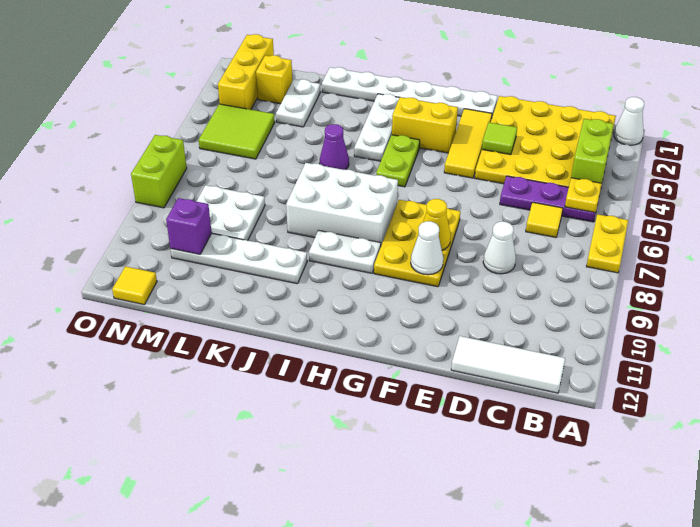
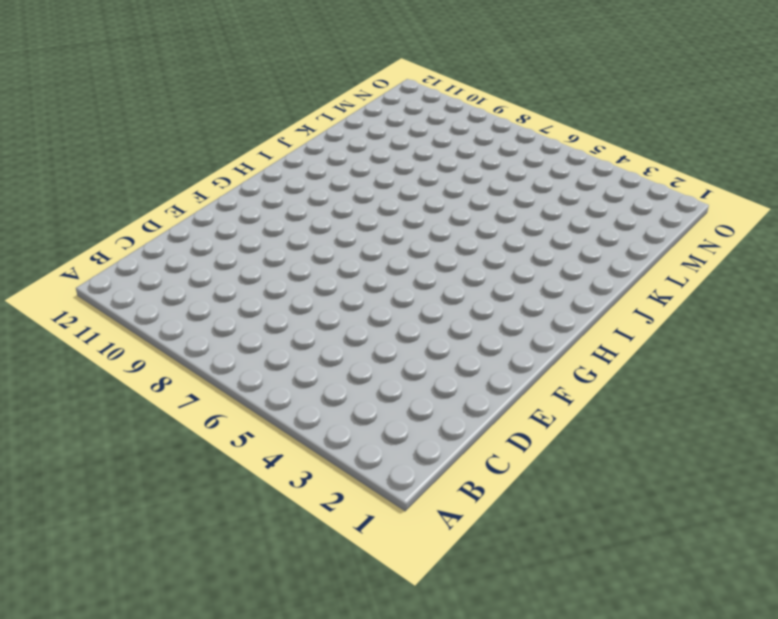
none -> white 1x1 cone [614,97,644,145]
none -> yellow 1x2 plate [586,214,628,273]
none -> yellow 4x4 plate [475,96,616,187]
none -> purple 1x3 plate [500,176,596,222]

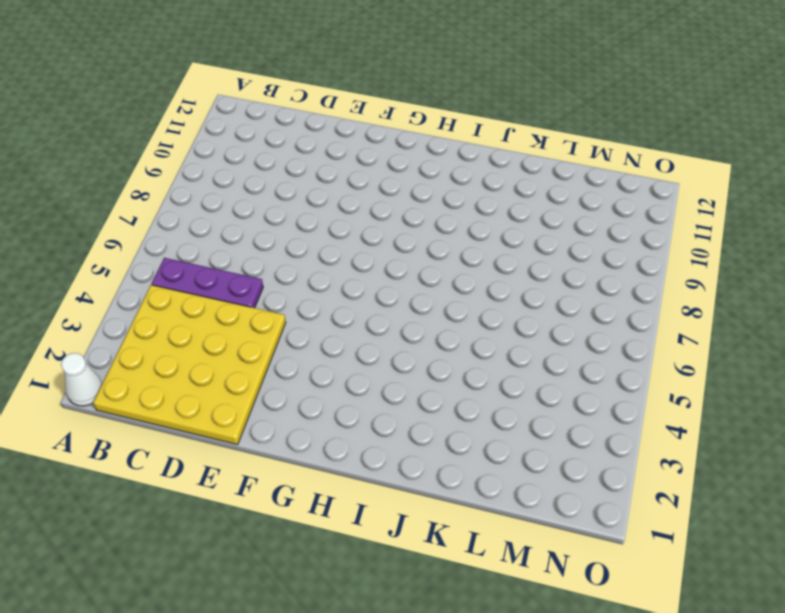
none -> yellow 1x2 plate [586,214,628,273]
none -> white 1x3 tile [451,336,565,393]
none -> yellow 1x1 tile [526,202,563,237]
none -> white 1x1 cone [483,222,516,274]

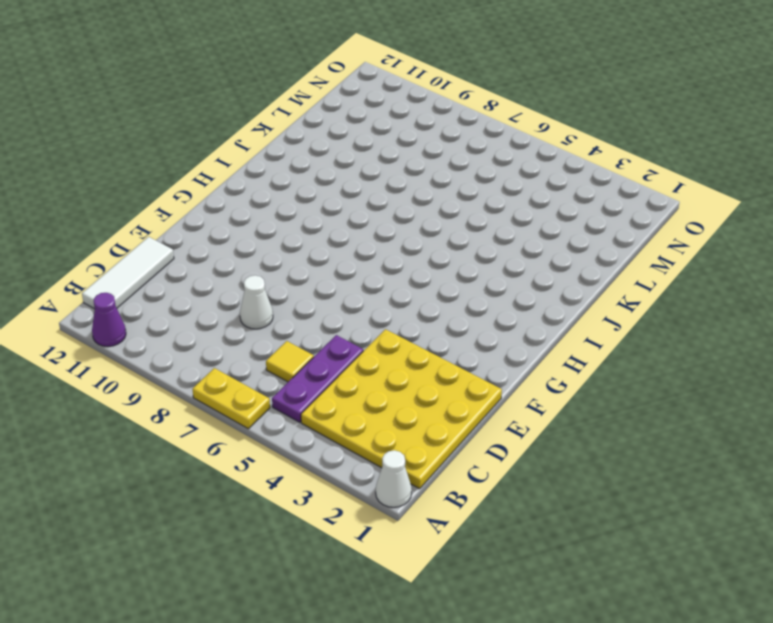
purple 1x1 cone [92,293,126,347] -> purple 1x1 cone moved to [320,124,349,170]
none -> white 1x6 plate [322,67,498,117]
none -> yellow 1x3 tile [444,109,492,178]
none -> yellow 2x3 plate [374,200,460,287]
none -> yellow 1x2 brick [392,97,458,153]

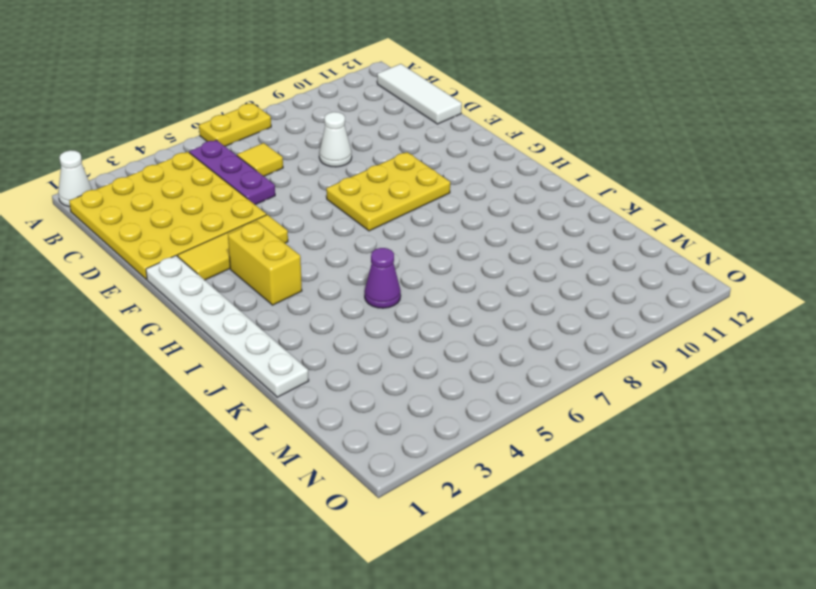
none -> lime 1x2 plate [376,135,420,187]
none -> white 2x3 brick [286,163,398,245]
none -> white 1x2 plate [309,230,381,273]
none -> white 1x3 plate [354,94,399,161]

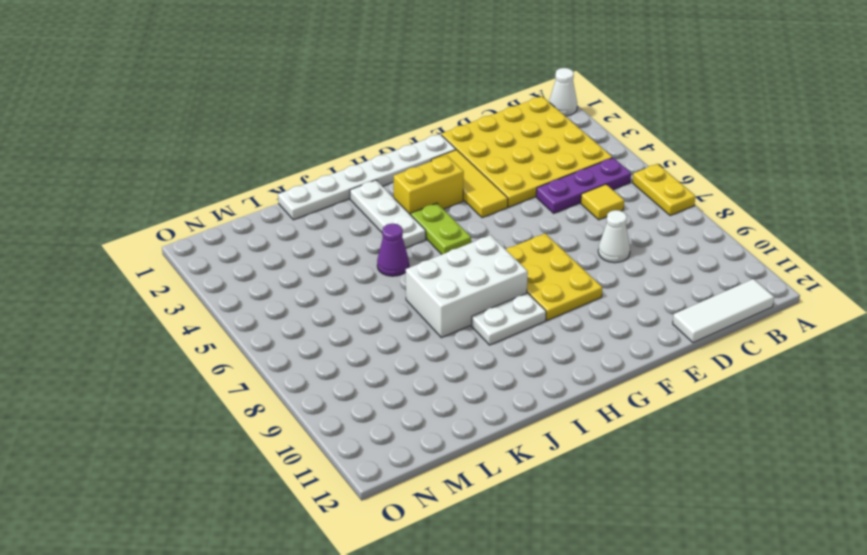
none -> white 1x4 plate [170,233,307,284]
none -> white 1x2 plate [276,79,320,127]
none -> white 2x2 plate [196,185,265,241]
none -> yellow 1x1 brick [256,55,292,104]

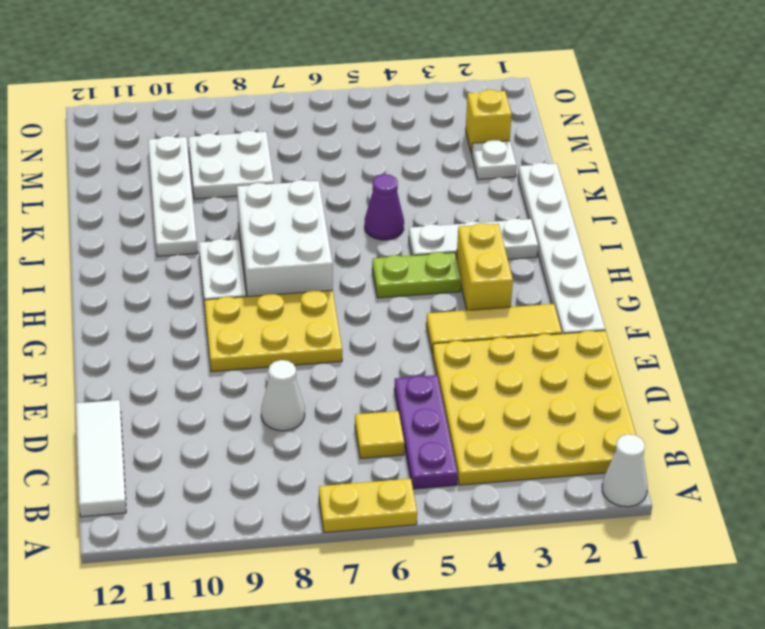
white 1x1 plate [472,140,517,180] -> white 1x2 plate [276,79,320,127]
none -> lime 2x2 tile [199,104,275,159]
none -> yellow 1x3 brick [218,34,274,110]
none -> yellow 1x1 tile [112,266,157,305]
none -> lime 1x2 brick [131,135,187,208]

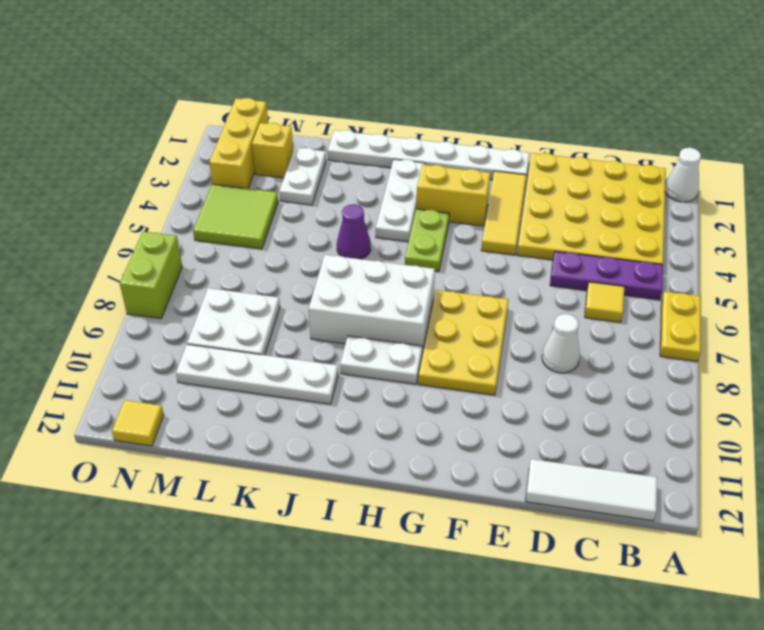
none -> lime 1x2 brick [571,119,614,183]
none -> yellow 1x1 plate [565,178,602,213]
none -> lime 1x1 tile [482,122,517,155]
none -> yellow 1x1 cone [423,199,451,250]

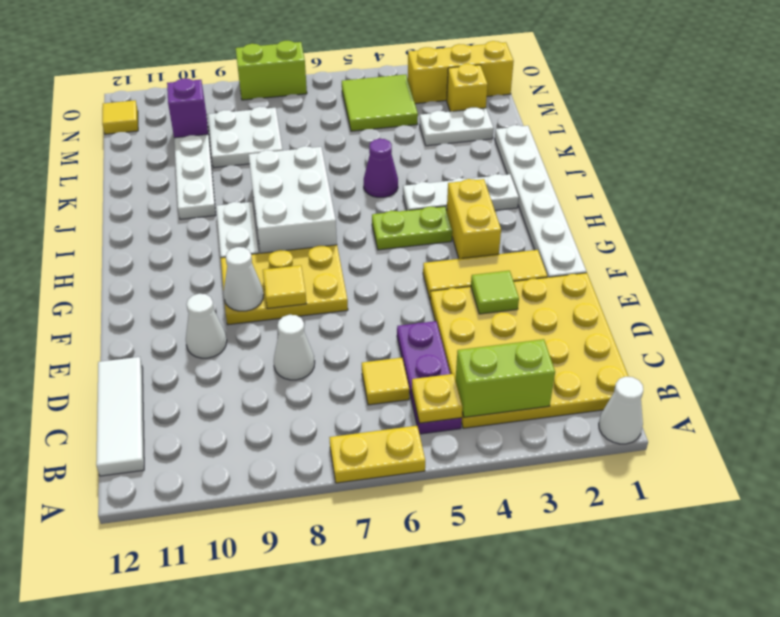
white 1x1 cone [186,294,227,358] -> none
yellow 1x1 tile [263,265,306,308] -> yellow 1x1 cone [423,199,451,250]

